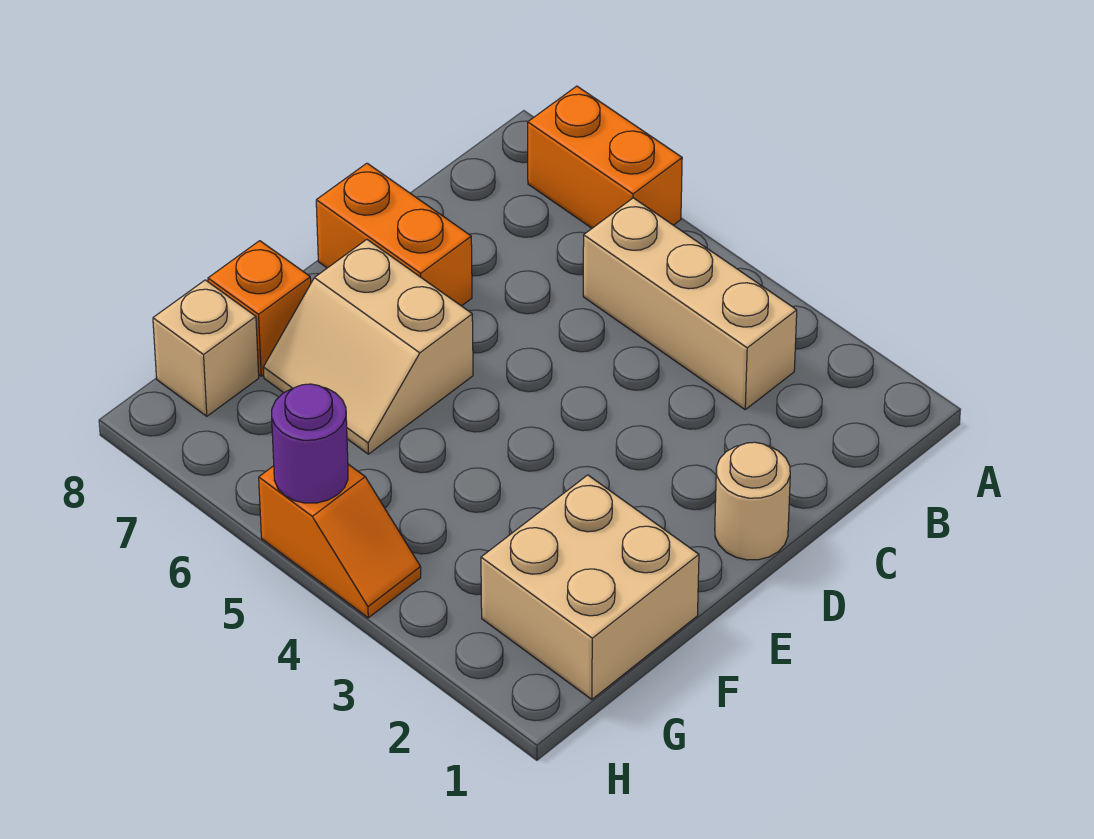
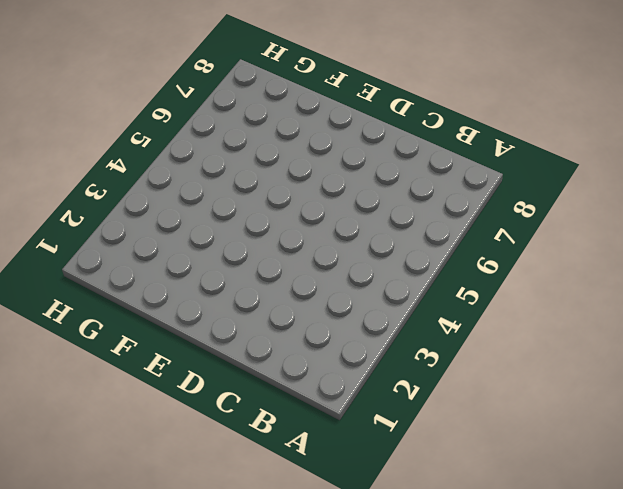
none -> orange 1x2 brick [528,86,682,228]
none -> tan 1x3 brick [583,198,797,409]

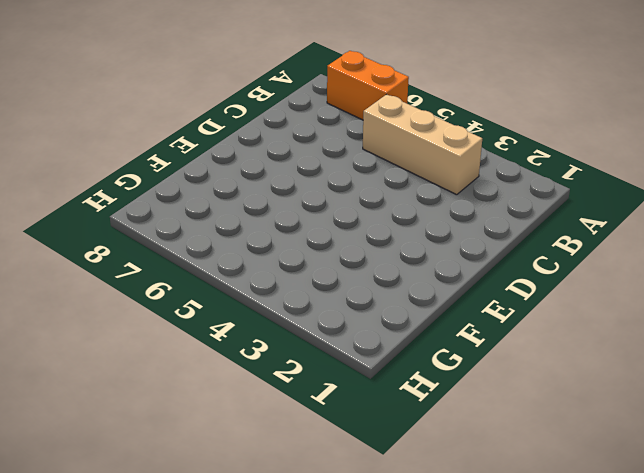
none -> tan 1x1 round brick [715,442,790,560]
none -> orange 1x2 brick [316,163,472,306]

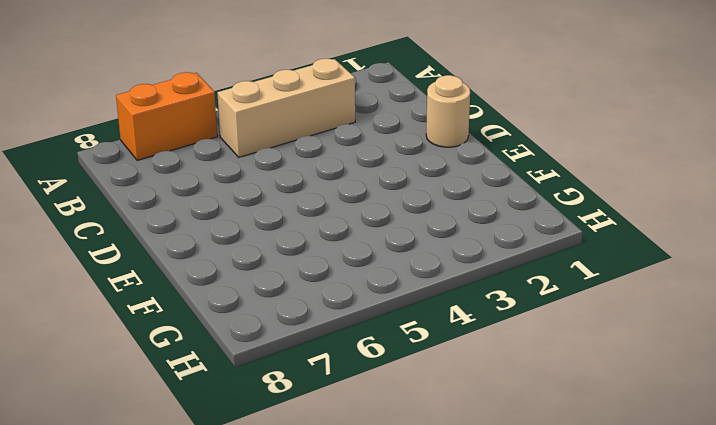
none -> orange 1x2 brick [316,163,472,306]
none -> tan 2x2 slope [263,240,473,454]

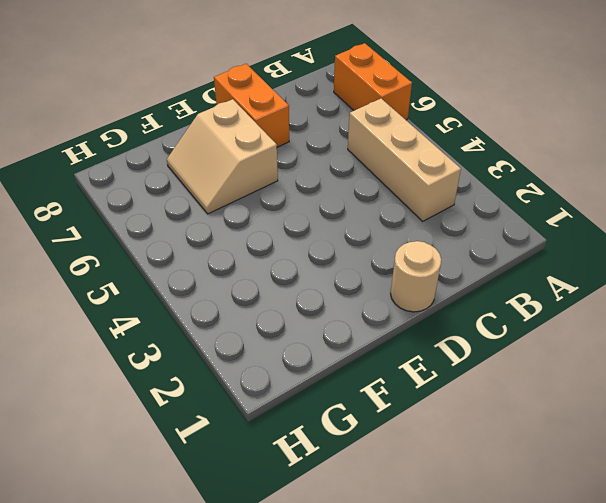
none -> tan 2x2 brick [481,475,699,699]
none -> orange 1x1 brick [208,241,311,376]

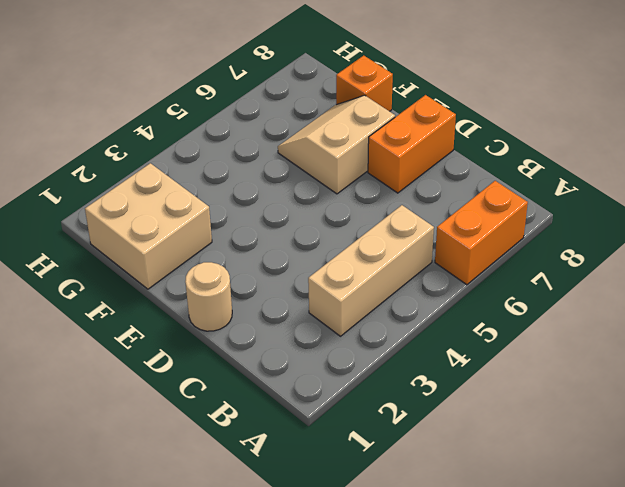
none -> tan 1x1 brick [153,280,259,416]
none -> orange 1x2 slope [259,464,421,618]

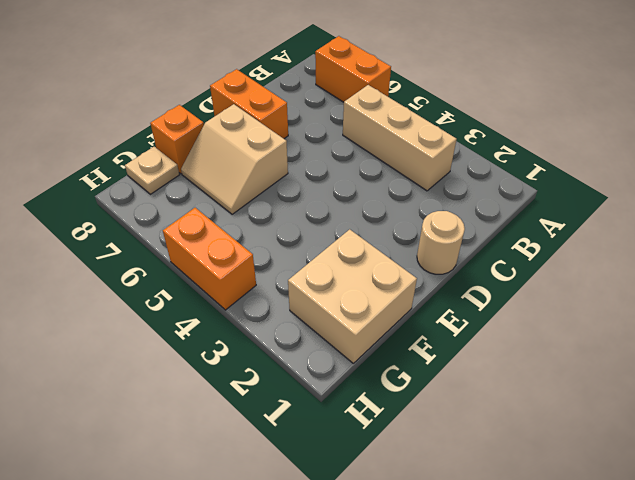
tan 1x1 plate [125,147,179,194] -> tan 1x1 brick [153,280,259,416]
orange 1x2 brick [163,208,256,310] -> orange 1x2 slope [259,464,421,618]
none -> purple 1x1 round brick [272,384,348,503]

